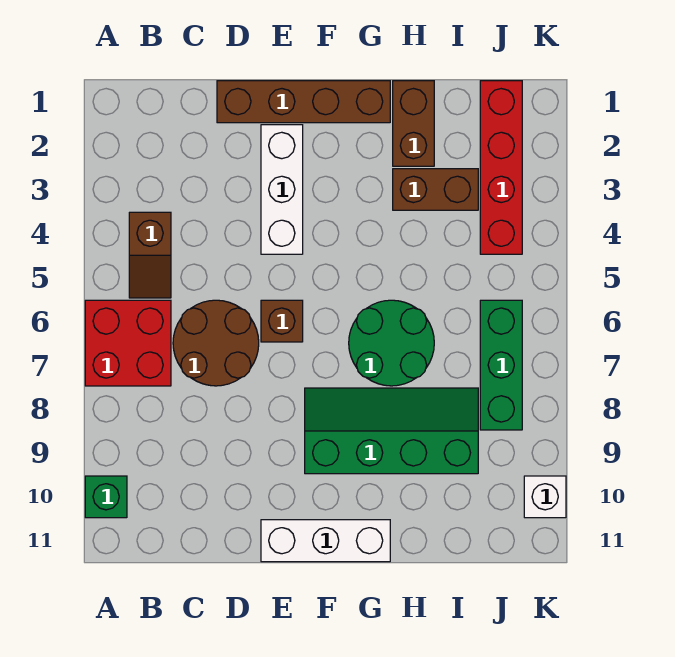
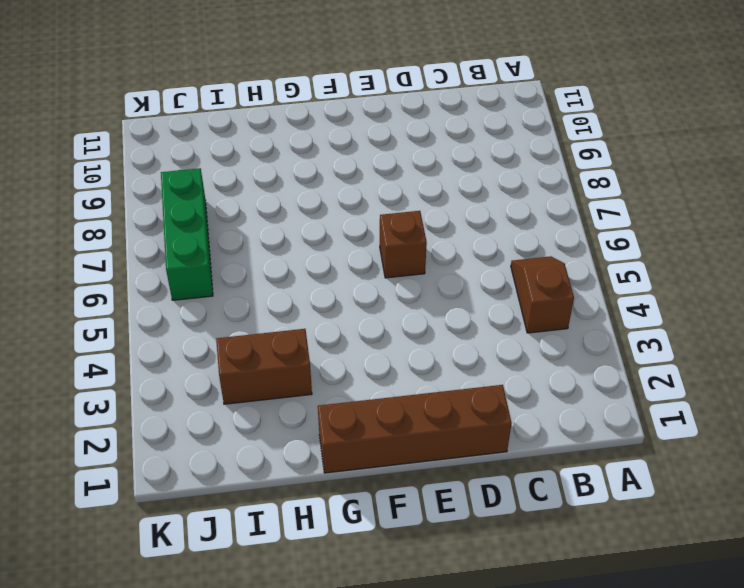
none -> red 2x2 brick [85,300,171,386]
none -> green 1x1 brick [85,476,127,518]
none -> brown 2x2 round brick [173,300,259,386]

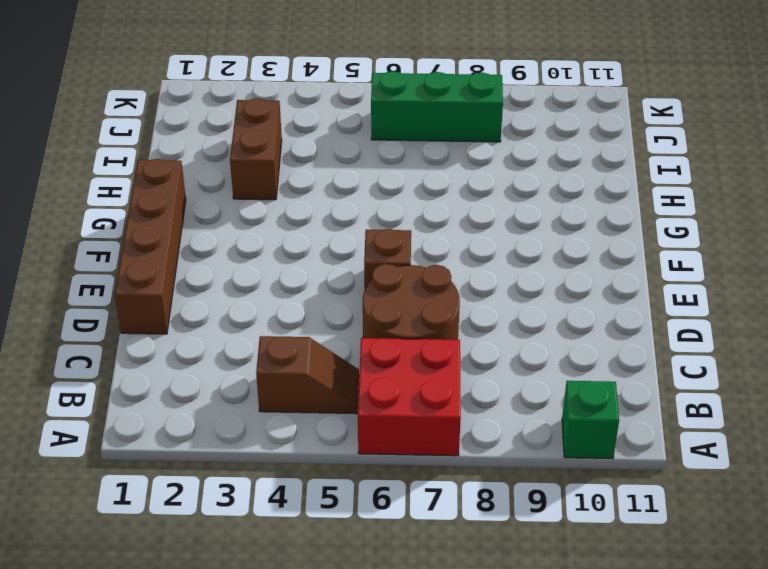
none -> white 1x3 brick [261,125,303,254]
none -> white 1x3 brick [261,520,390,562]
none -> green 2x4 slope [305,388,478,474]

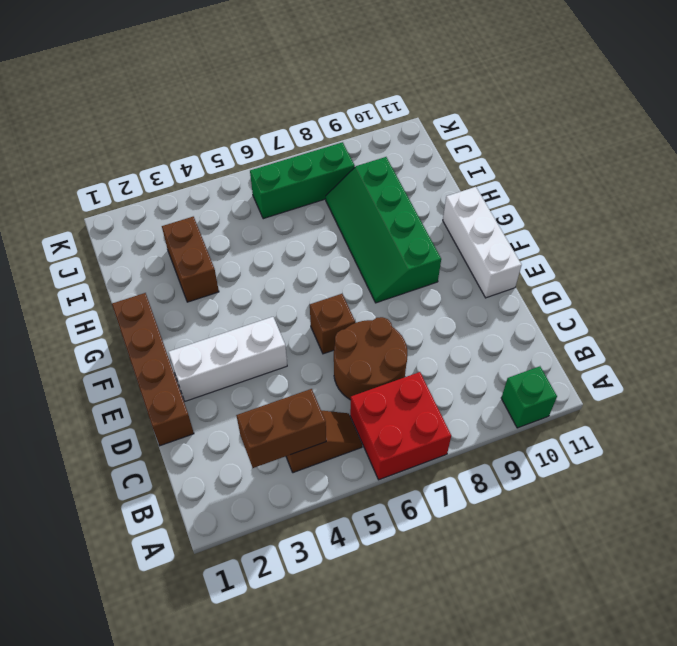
brown 1x2 brick [236,389,326,468] -> brown 1x2 brick moved to [393,81,434,166]
none -> green 2x2 round brick [349,300,434,386]
none -> red 1x4 brick [480,81,522,254]
none -> white 1x1 brick [524,476,566,518]

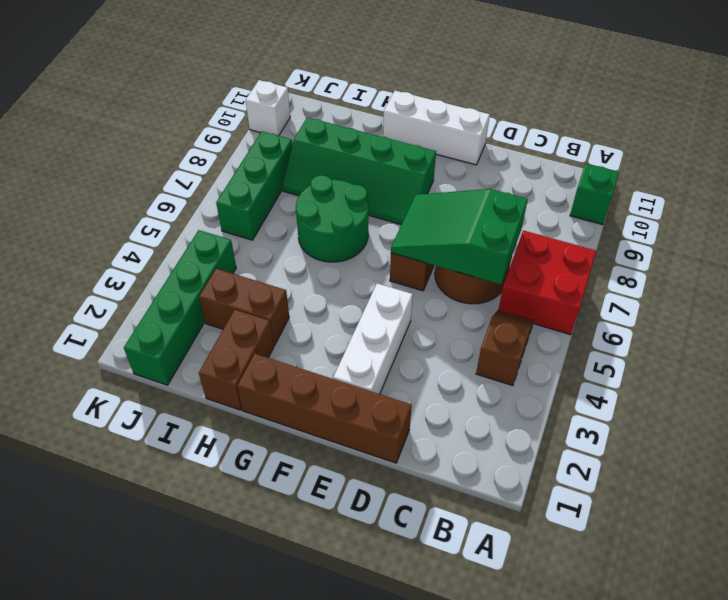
green 2x3 slope [391,189,528,285] -> none
green 1x4 brick [124,230,236,385] -> red 1x4 brick [480,81,522,254]

